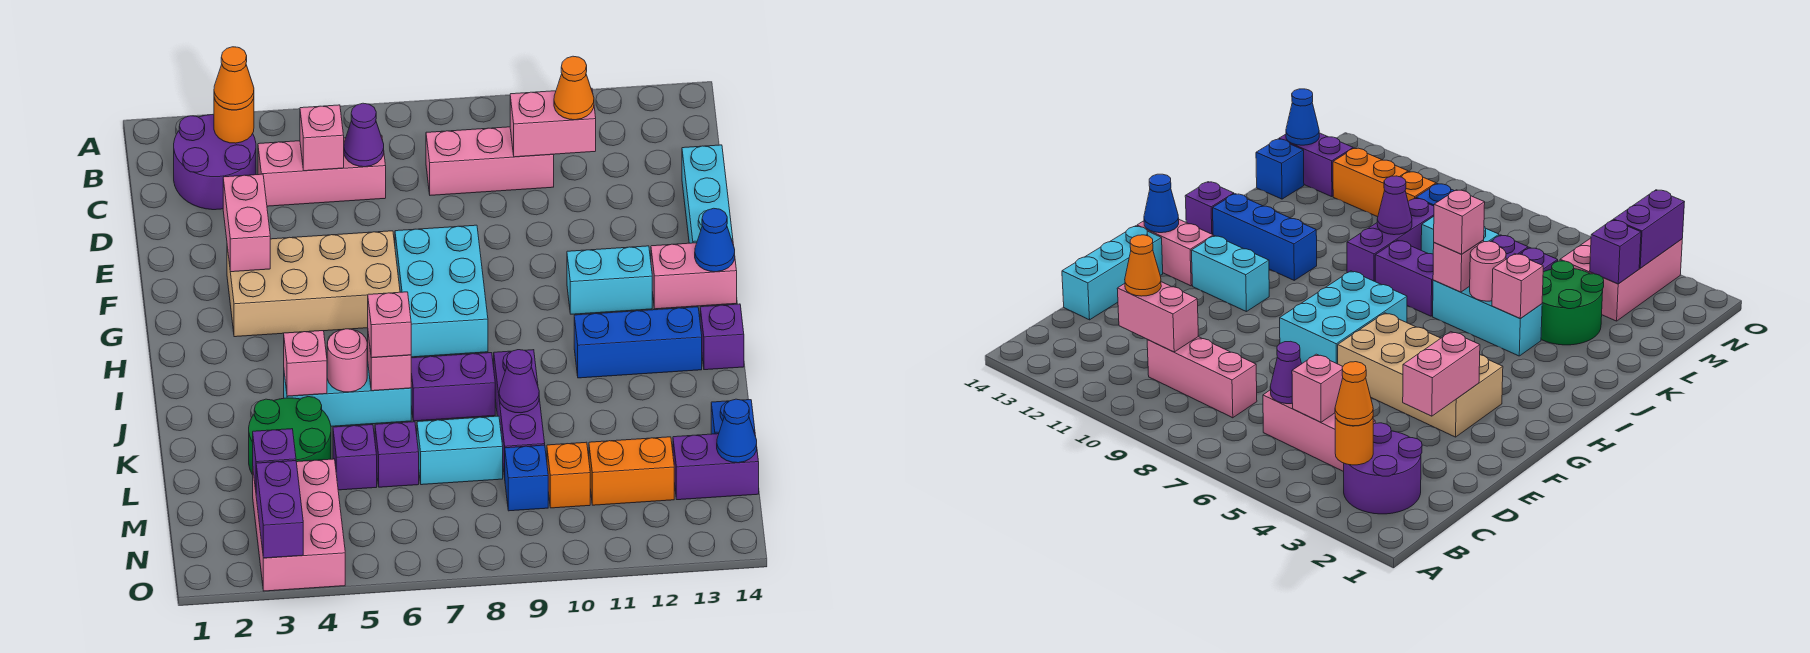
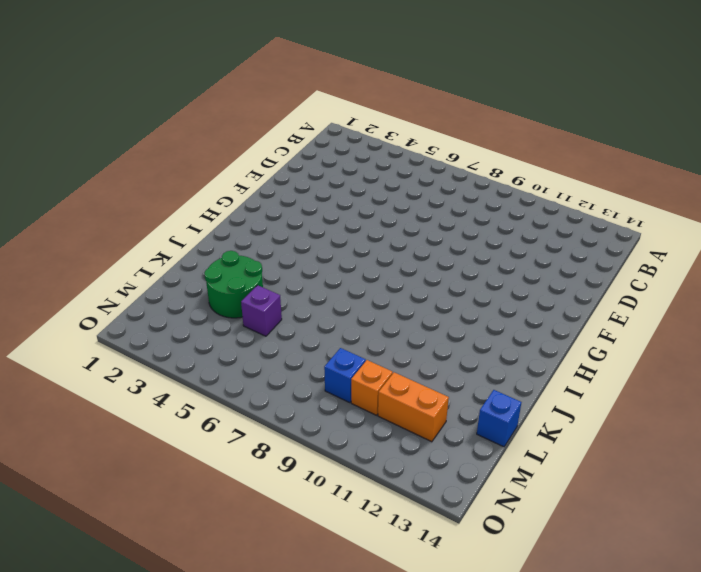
none -> purple 2x2 round brick [174,115,256,210]
none -> pink 1x3 brick [258,135,386,206]
none -> pink 1x3 brick [426,127,554,195]
none -> cyan 1x3 brick [682,145,733,243]

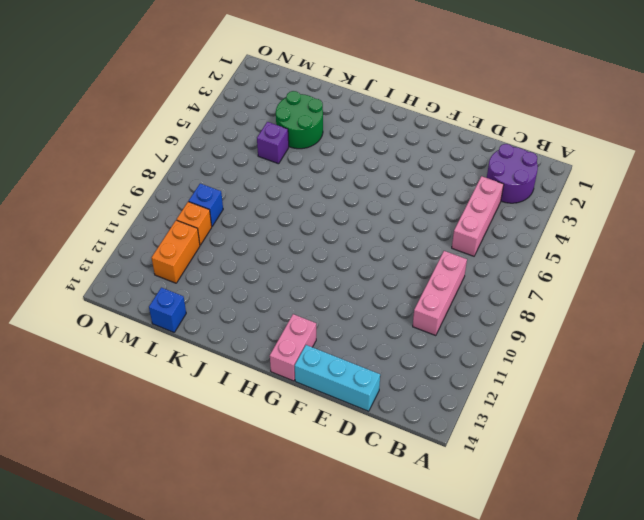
none -> tan 2x4 brick [227,231,400,337]
none -> cyan 2x3 brick [395,225,488,357]
none -> cyan 1x2 brick [567,246,652,314]
none -> blue 1x3 brick [574,307,702,378]

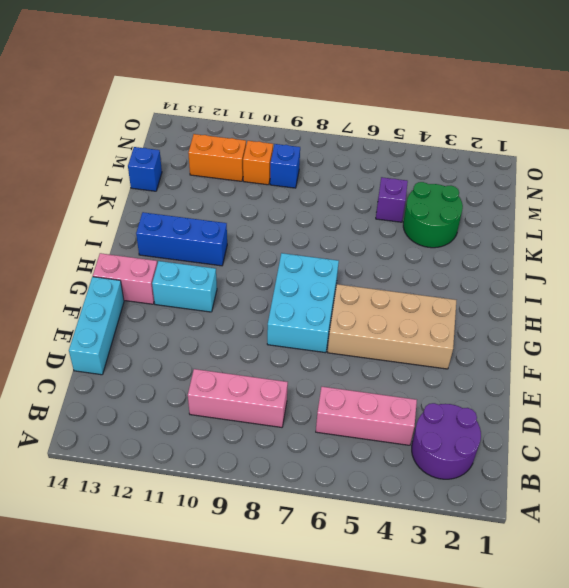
none -> purple 1x1 brick [700,304,744,370]
none -> cyan 1x3 brick [284,361,411,426]
none -> purple 1x2 brick [411,353,495,421]
none -> purple 1x3 brick [494,350,545,477]

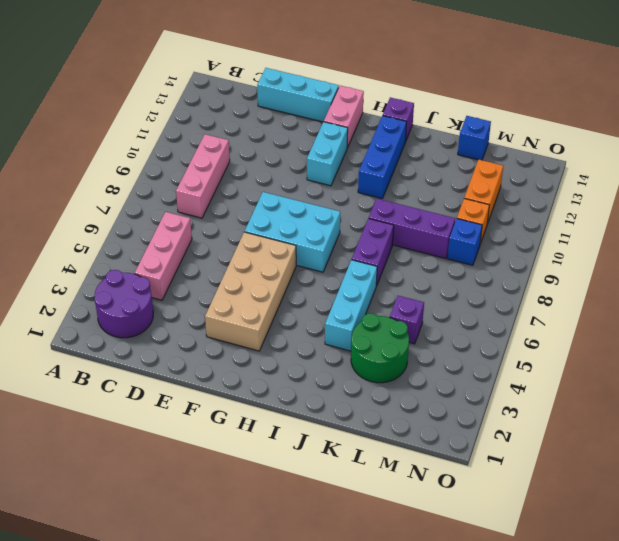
none -> purple 1x1 brick [375,422,419,487]
none -> cyan 1x2 brick [417,416,503,485]
none -> pink 2x3 brick [253,459,345,591]
none -> purple 1x2 brick [673,431,759,500]

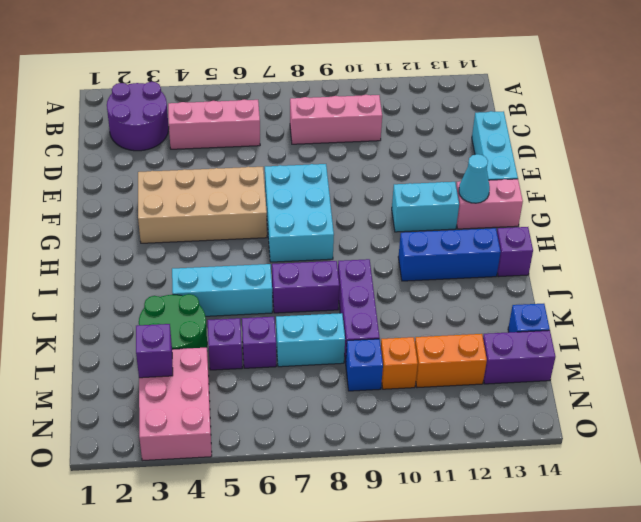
cyan 1x1 cone [459,154,490,203] -> none
none -> orange 1x1 round brick [214,98,254,143]
none -> pink 1x1 brick [300,105,344,171]
none -> purple 1x1 cone [344,103,384,167]
none -> pink 1x2 brick [510,88,596,157]

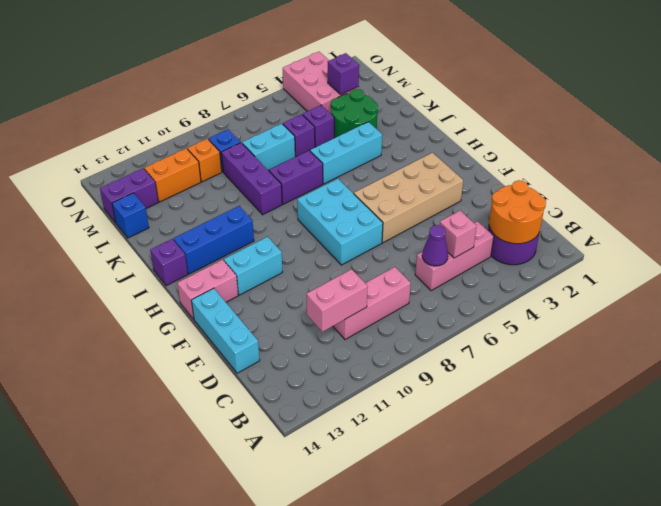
orange 2x2 round brick [489,180,546,244] -> orange 1x1 round brick [214,98,254,143]
none -> pink 1x2 brick [223,174,270,272]
none -> blue 1x1 cone [695,208,735,272]
none -> pink 1x1 brick [284,331,327,396]
none -> pink 1x1 round brick [327,329,367,392]

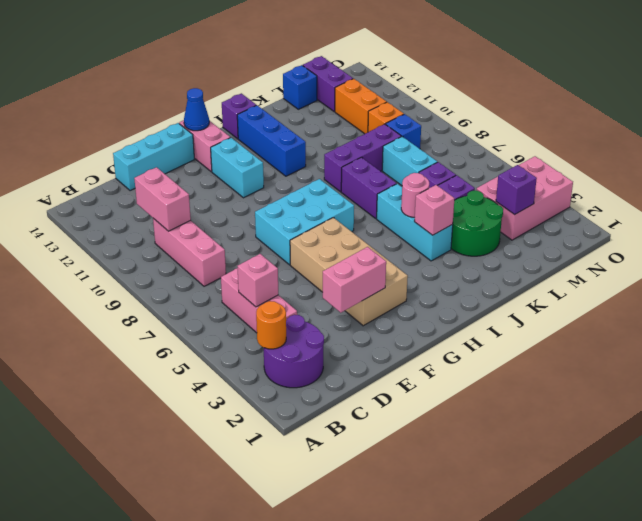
none -> purple 1x1 cone [344,103,384,167]
none -> pink 1x1 brick [367,335,411,391]
none -> purple 1x1 cone [499,350,539,413]
none -> blue 1x1 cone [717,399,757,463]

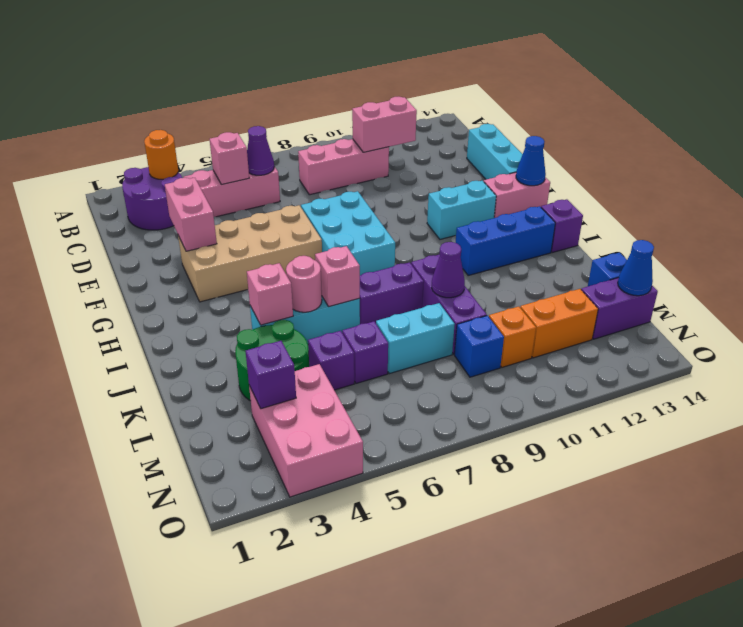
none -> purple 1x2 brick [256,461,303,558]
none -> orange 1x1 cone [214,47,254,110]
none -> orange 1x1 cone [554,56,594,120]
none -> pink 1x1 brick [368,292,411,358]

